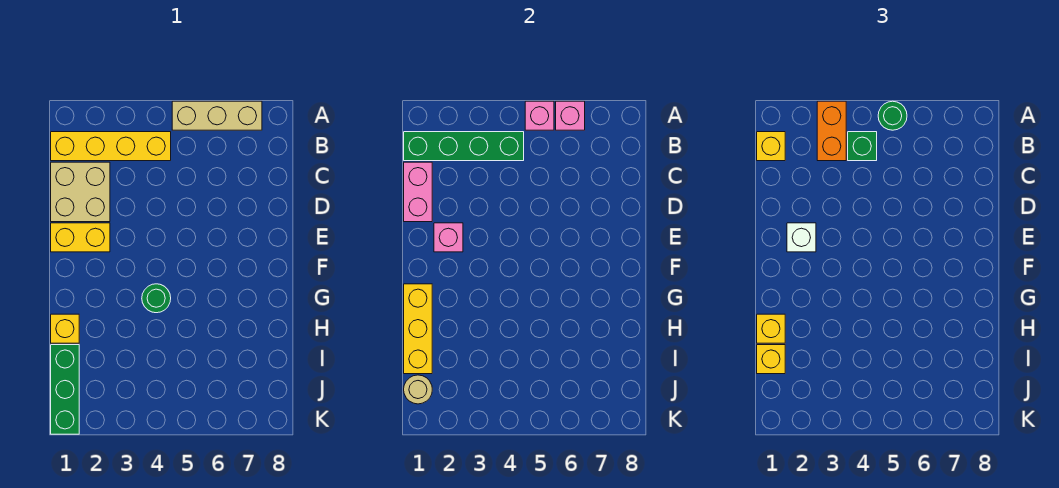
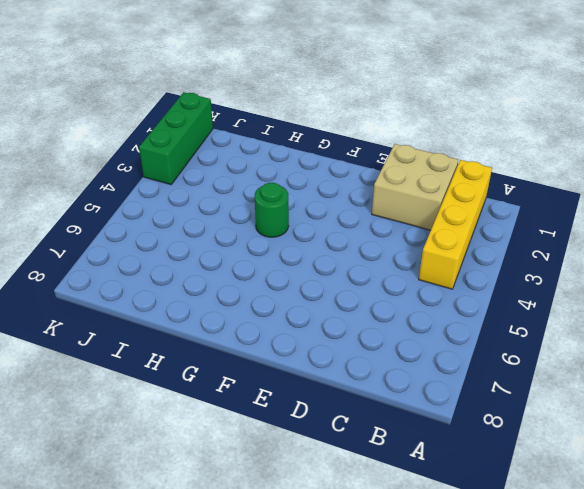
green 1x3 brick [139,92,213,185] -> green 1x3 brick turned to [51,345,79,434]
none -> tan 1x3 brick [172,101,262,130]
none -> yellow 1x2 brick [51,223,110,252]
none -> yellow 1x1 brick [51,314,79,343]

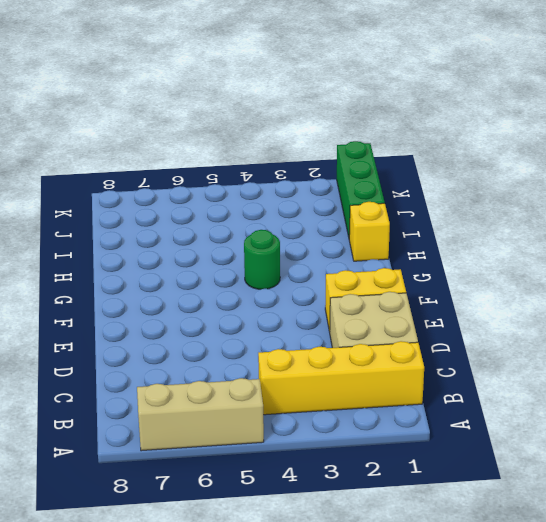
none -> pink 1x1 brick [525,101,554,130]
none -> pink 1x1 brick [556,101,585,130]
none -> green 1x4 brick [404,132,524,161]

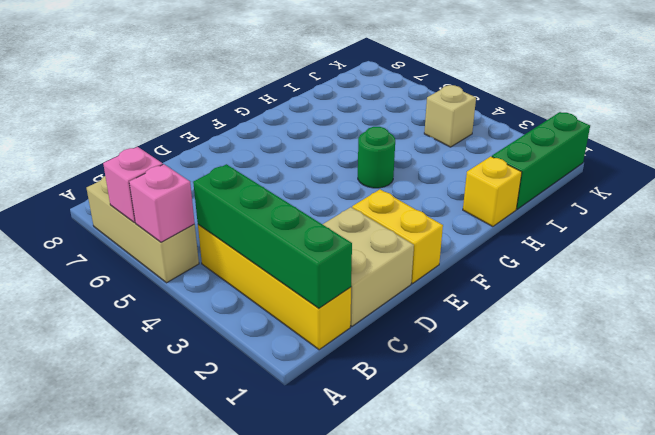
tan 1x1 brick [424,85,476,147] -> none
none -> pink 1x2 brick [404,162,432,222]
none -> pink 1x1 brick [434,223,463,252]
none -> yellow 1x3 brick [404,284,432,374]

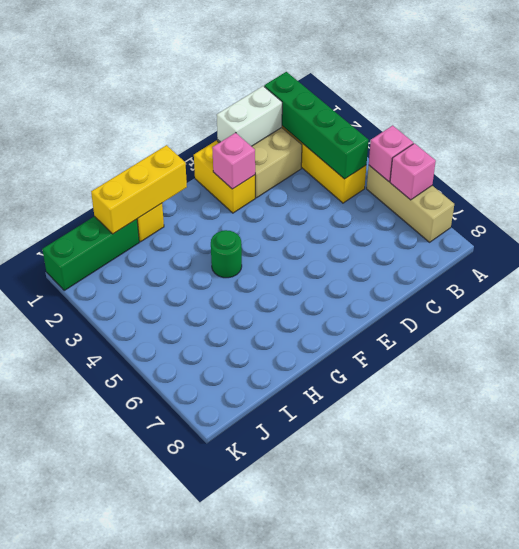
white 1x2 brick [217,86,282,146] -> pink 1x2 brick [404,162,432,222]
none -> tan 1x1 round brick [404,375,432,404]
none -> orange 1x2 brick [817,101,846,161]
none -> green 1x1 round brick [878,101,907,130]

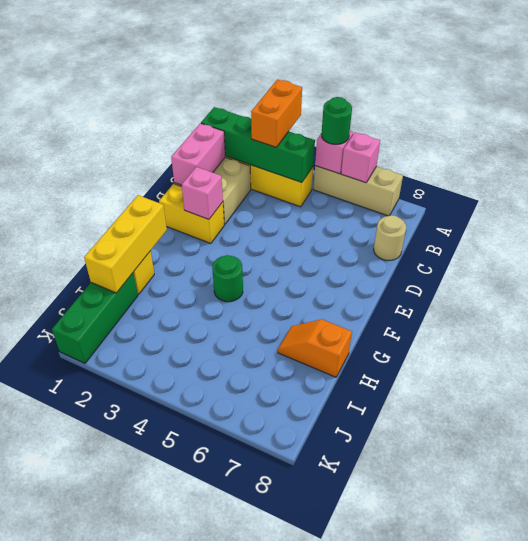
tan 1x1 round brick [374,215,406,260] -> tan 1x1 round brick moved to [404,375,432,404]
orange 1x2 slope [278,319,352,377] -> none
none -> yellow 1x1 brick [757,132,785,161]
none -> green 1x1 brick [848,132,877,161]
none -> white 1x1 brick [787,223,816,252]

